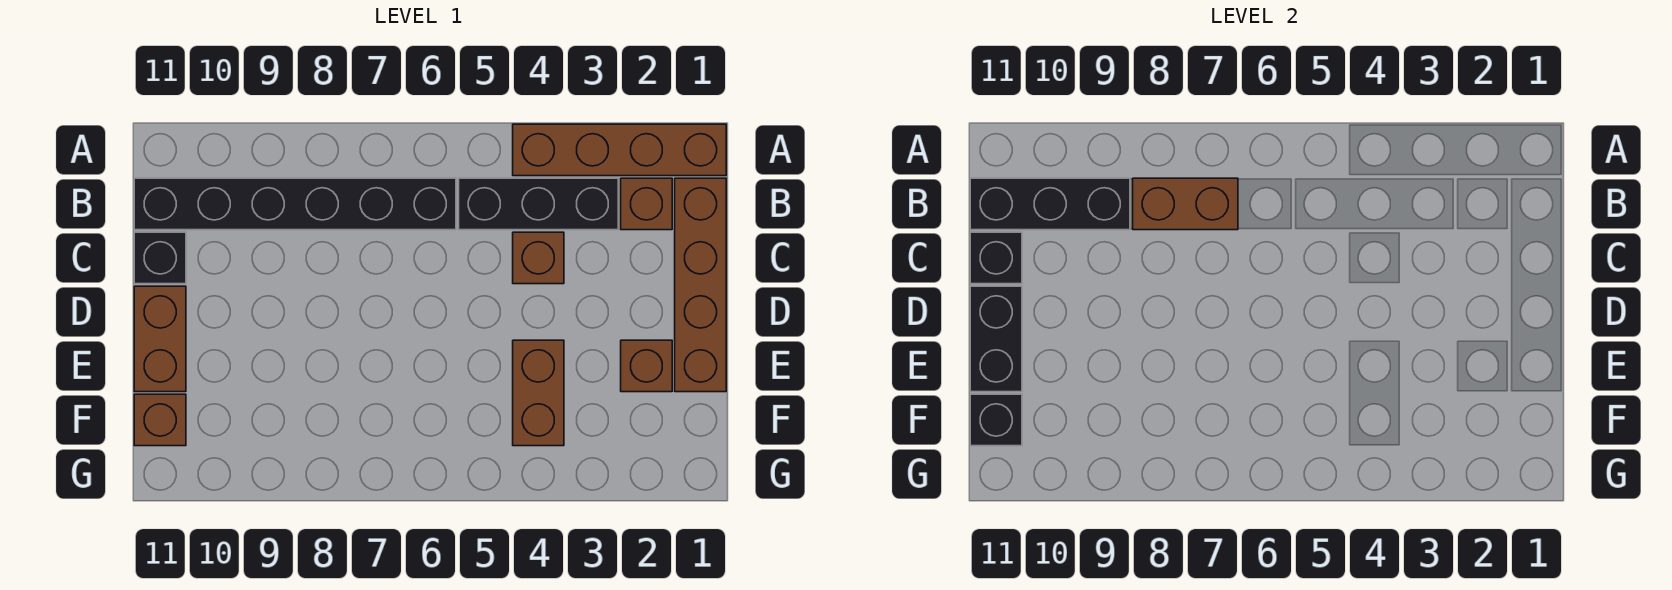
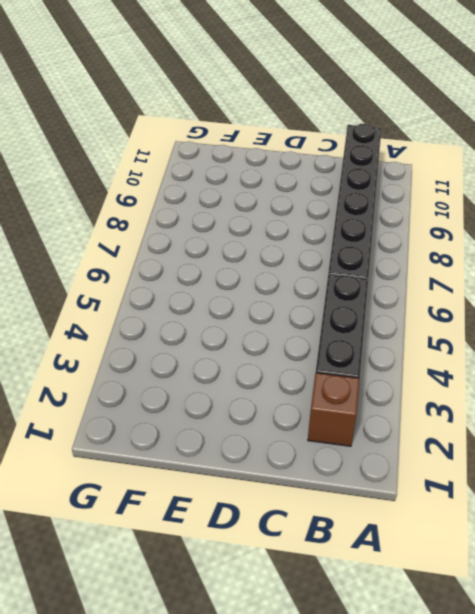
none -> brown 1x4 brick [513,124,726,176]
none -> brown 1x4 brick [675,178,726,392]
none -> brown 1x1 brick [513,232,564,284]

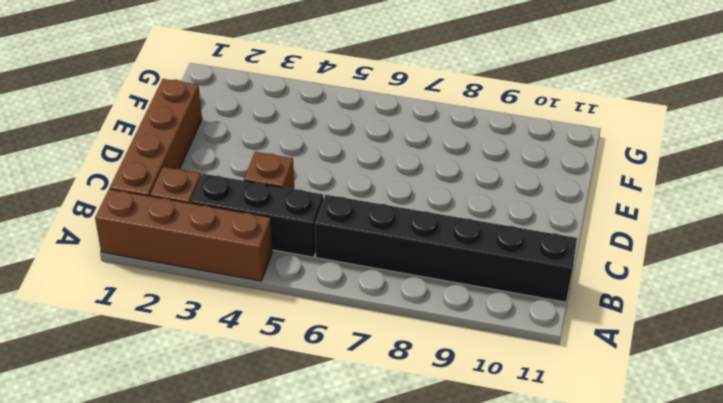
none -> black 1x1 brick [134,232,186,284]
none -> brown 1x2 brick [134,286,186,392]
none -> brown 1x1 brick [621,340,672,392]

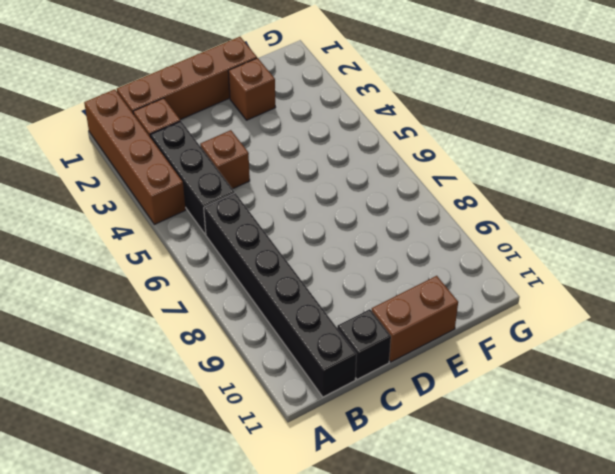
none -> brown 1x2 brick [513,340,564,446]
none -> brown 1x1 brick [134,394,186,446]
none -> brown 1x2 brick [1133,178,1238,230]

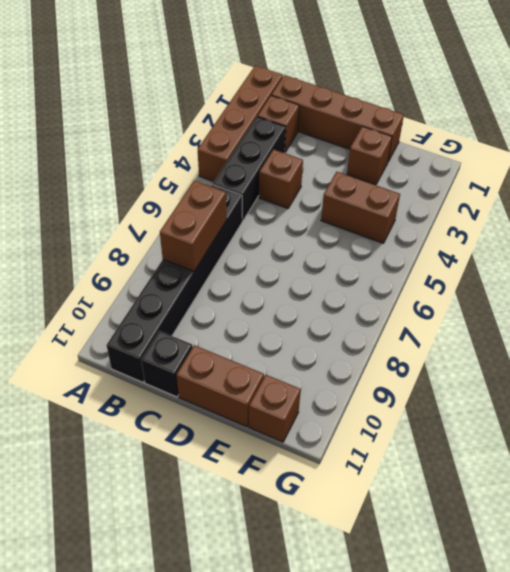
none -> black 1x3 brick [970,178,1130,230]
none -> black 1x1 brick [970,232,1022,284]
none -> black 1x2 brick [970,286,1022,392]

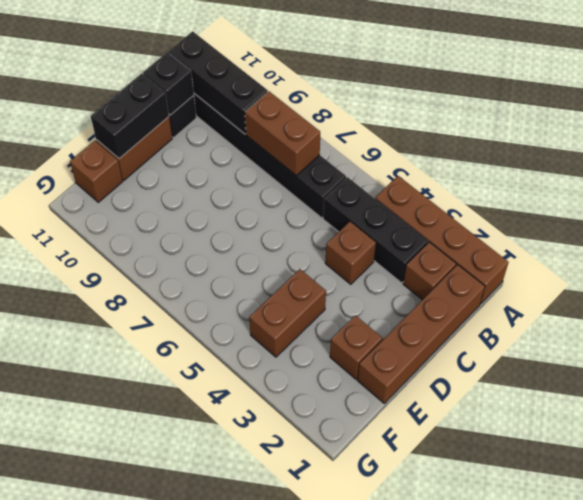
none -> black 1x1 brick [970,394,1022,446]

